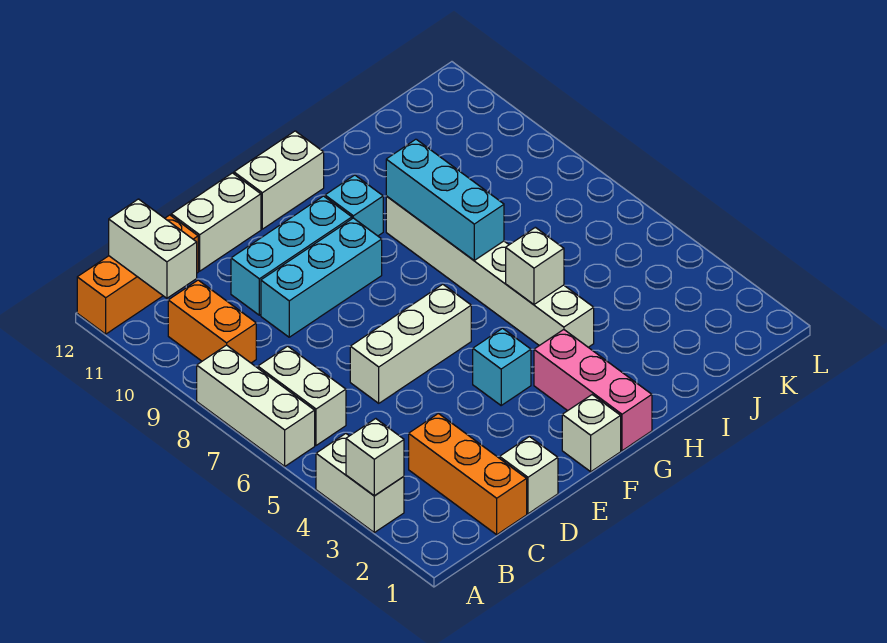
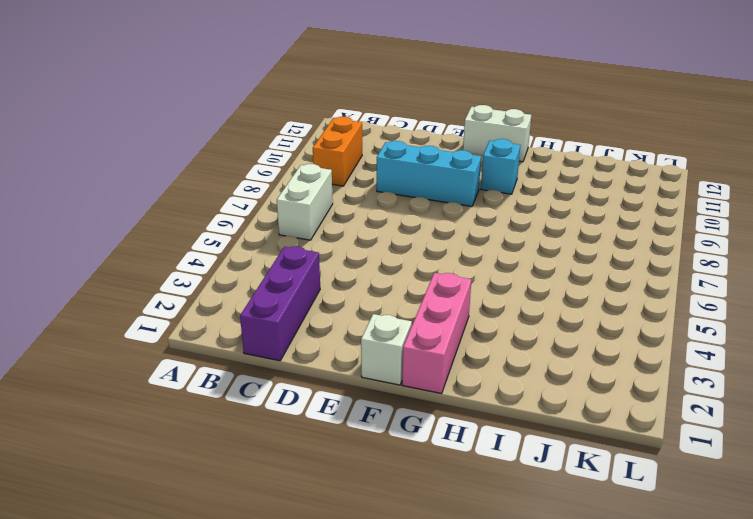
purple 1x3 brick [240,246,320,361] -> orange 1x3 brick [409,413,527,535]
none -> white 1x2 brick [316,434,404,533]
none -> white 1x3 brick [197,345,315,466]
none -> orange 1x3 brick [77,215,198,334]

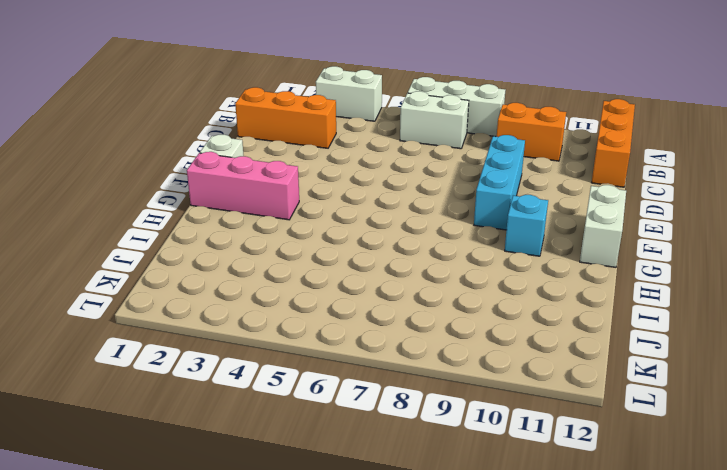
none -> white 1x1 brick [500,437,558,514]
none -> white 1x3 brick [350,284,471,403]
none -> cyan 1x3 brick [231,196,352,315]

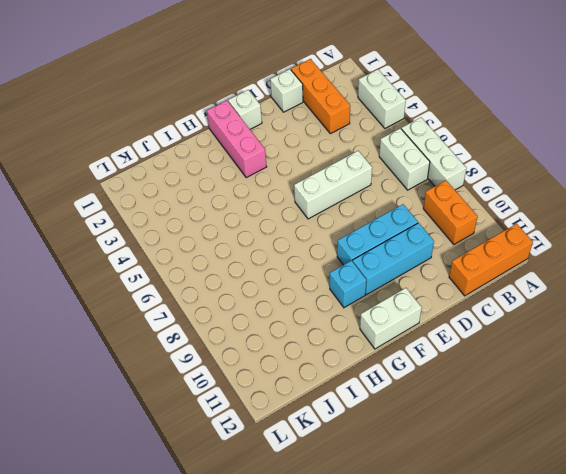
none -> white 1x2 brick [171,173,261,271]
none -> cyan 1x1 brick [473,328,531,405]
none -> white 1x6 brick [386,196,594,347]

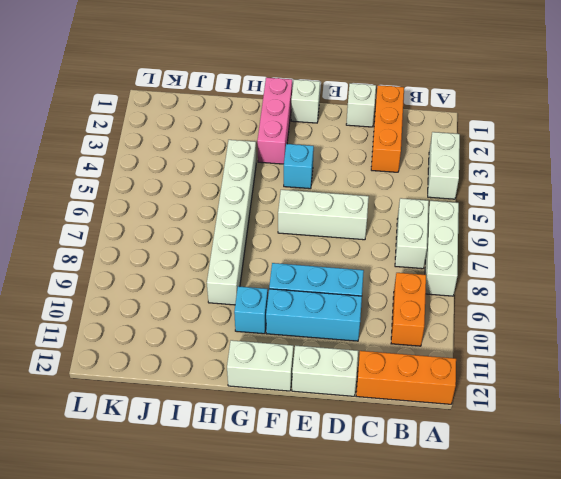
none -> white 1x1 brick [346,419,404,496]
none -> white 1x2 brick [109,199,197,298]
none -> white 1x1 brick [506,227,564,305]

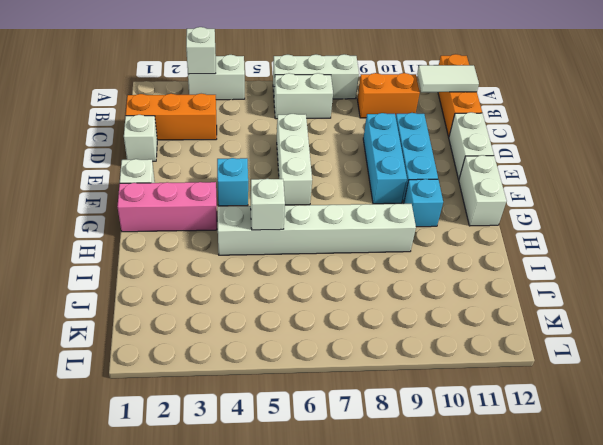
white 1x2 tile [417,65,479,92] -> white 1x2 brick [109,199,197,298]
none -> cyan 1x3 brick [386,139,504,260]

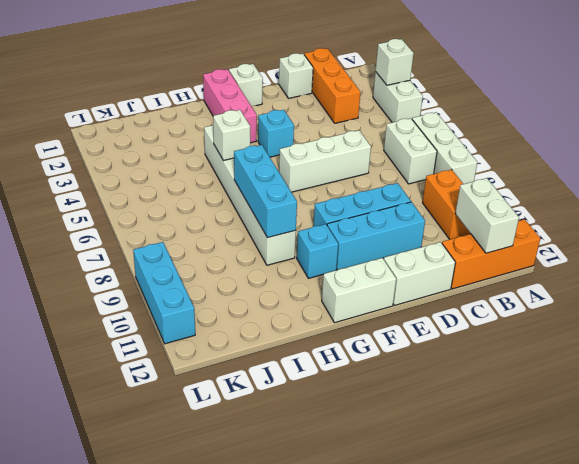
cyan 1x3 brick [133,242,195,344] -> none

